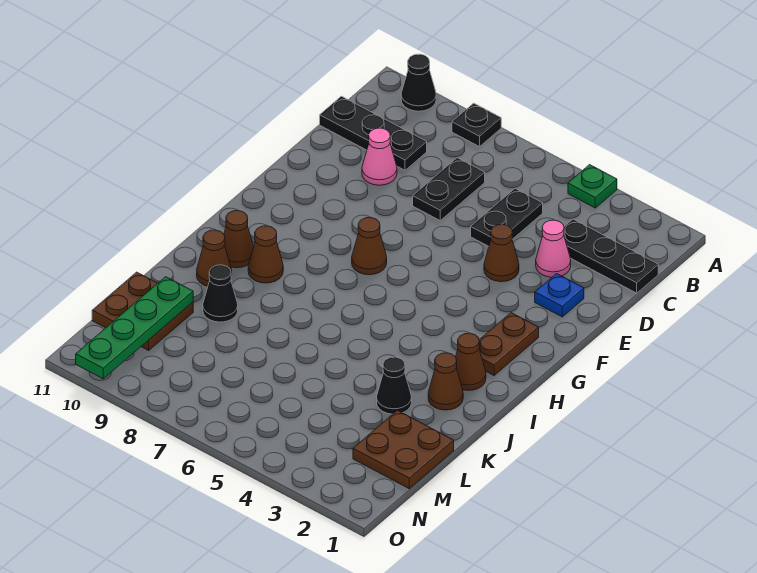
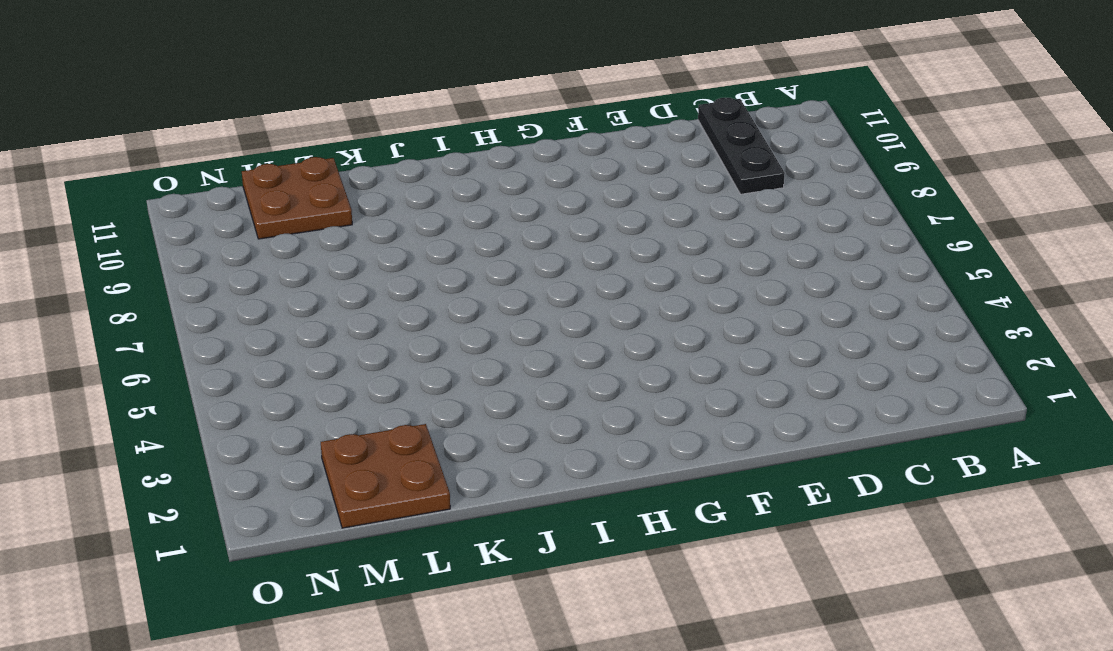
none -> green 1x1 plate [568,165,617,208]
none -> black 1x1 plate [452,103,501,147]
none -> black 1x1 cone [401,54,436,111]

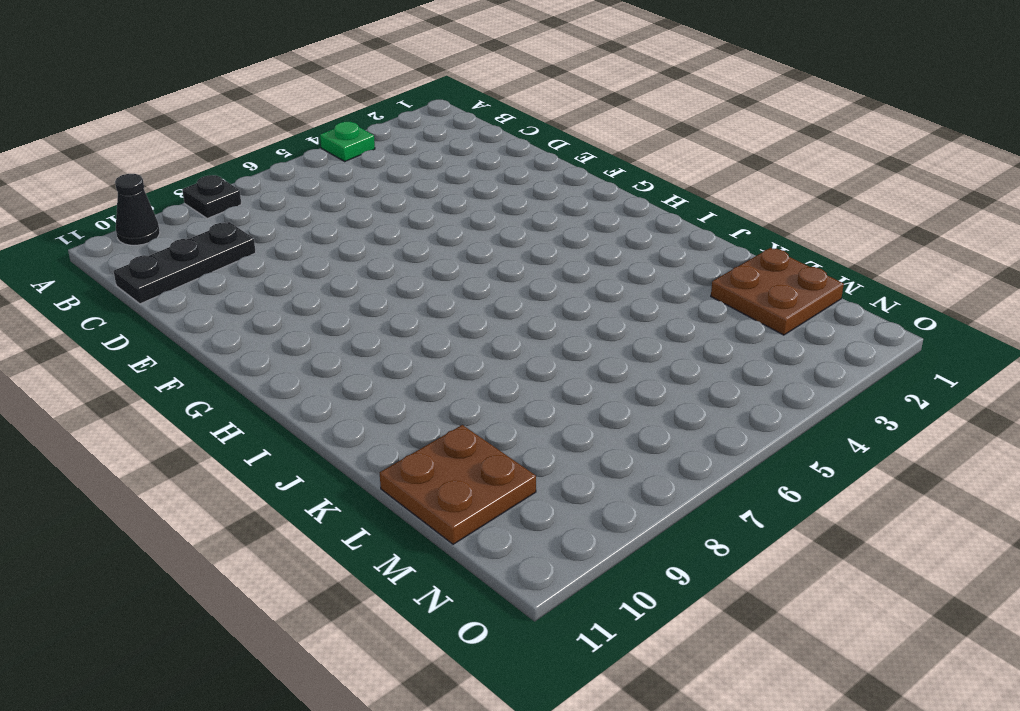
none -> black 1x3 plate [564,219,658,293]
none -> black 1x2 plate [471,188,543,246]
none -> black 1x2 plate [413,158,485,220]

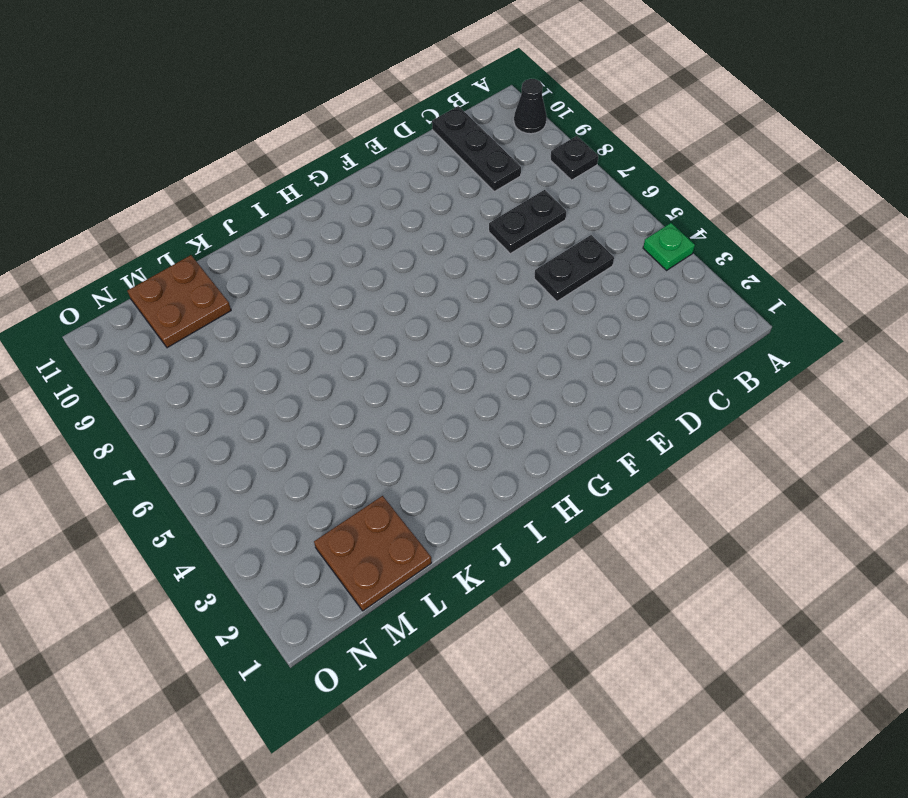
none -> black 1x3 plate [564,219,658,293]
none -> pink 1x1 cone [536,220,571,277]
none -> pink 1x1 cone [362,128,397,185]

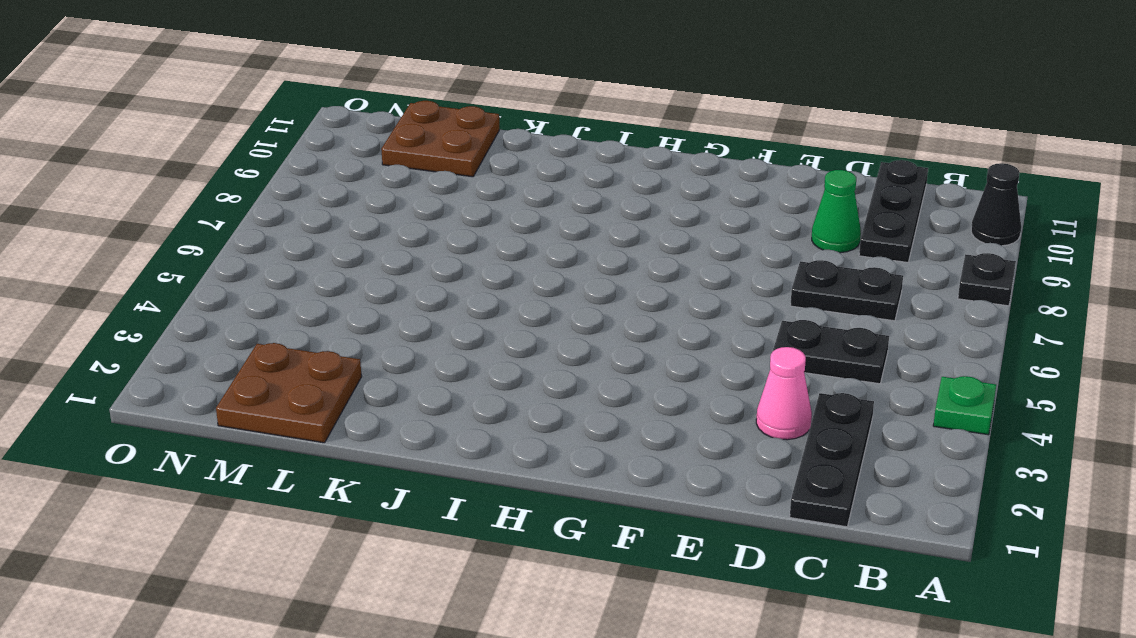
green 1x1 cone [812,170,861,253] -> pink 1x1 cone [362,128,397,185]
none -> blue 1x1 plate [535,274,584,317]
none -> brown 1x1 cone [484,224,519,282]
none -> brown 1x2 plate [479,313,539,375]

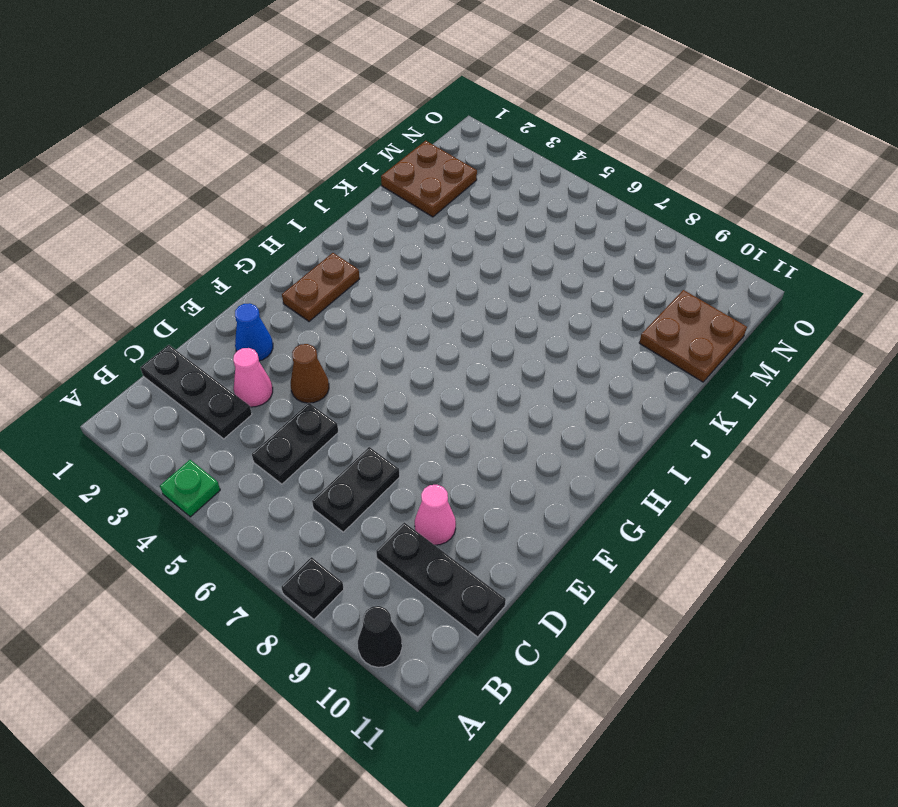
blue 1x1 cone [235,303,273,361] -> blue 1x1 plate [535,274,584,317]
none -> brown 1x1 cone [352,217,387,275]
none -> brown 1x1 cone [456,333,486,391]
none -> brown 1x1 cone [248,226,283,283]

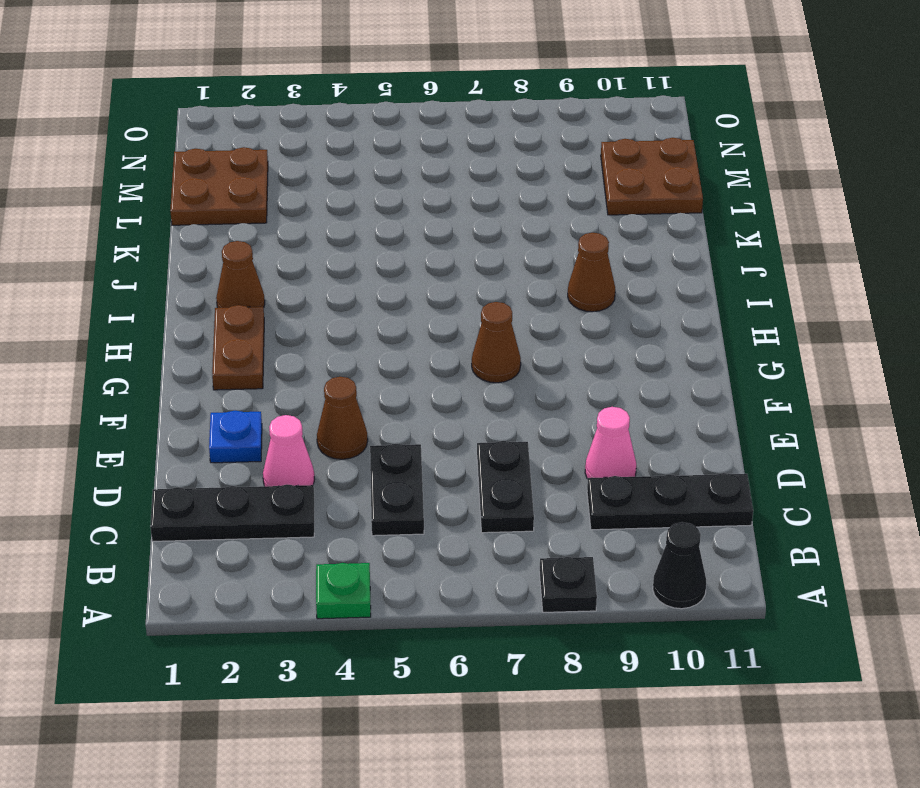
none -> brown 1x1 cone [224,211,254,268]
none -> brown 1x1 cone [428,353,463,410]
none -> brown 1x1 cone [197,230,232,286]

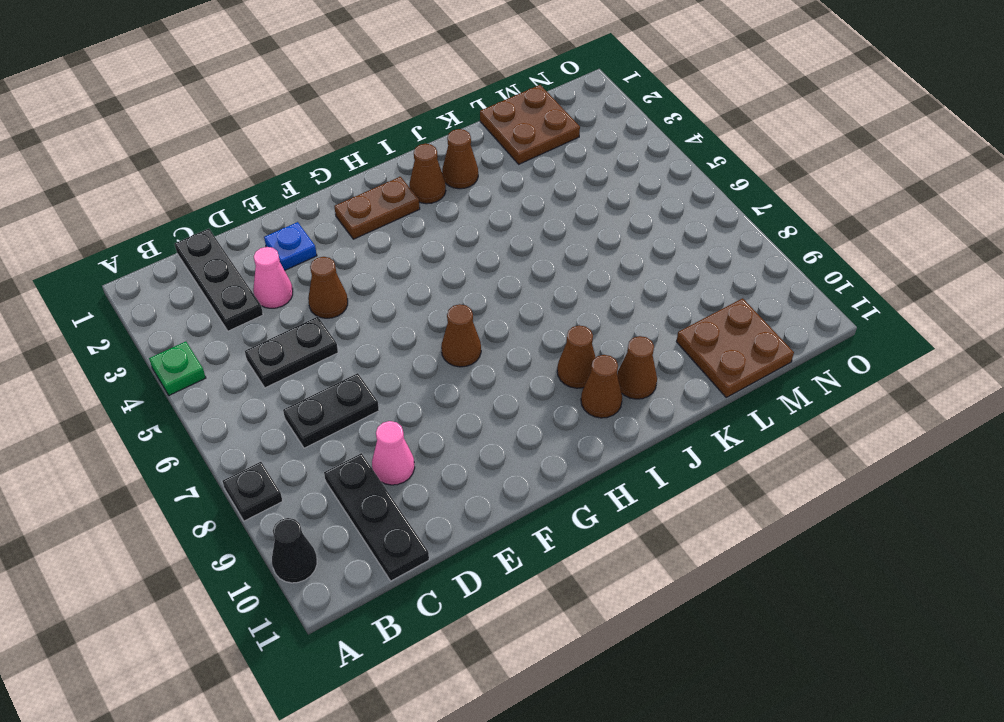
none -> black 1x1 cone [377,357,412,414]
none -> black 1x1 cone [203,265,238,322]
none -> green 1x4 plate [76,277,193,379]

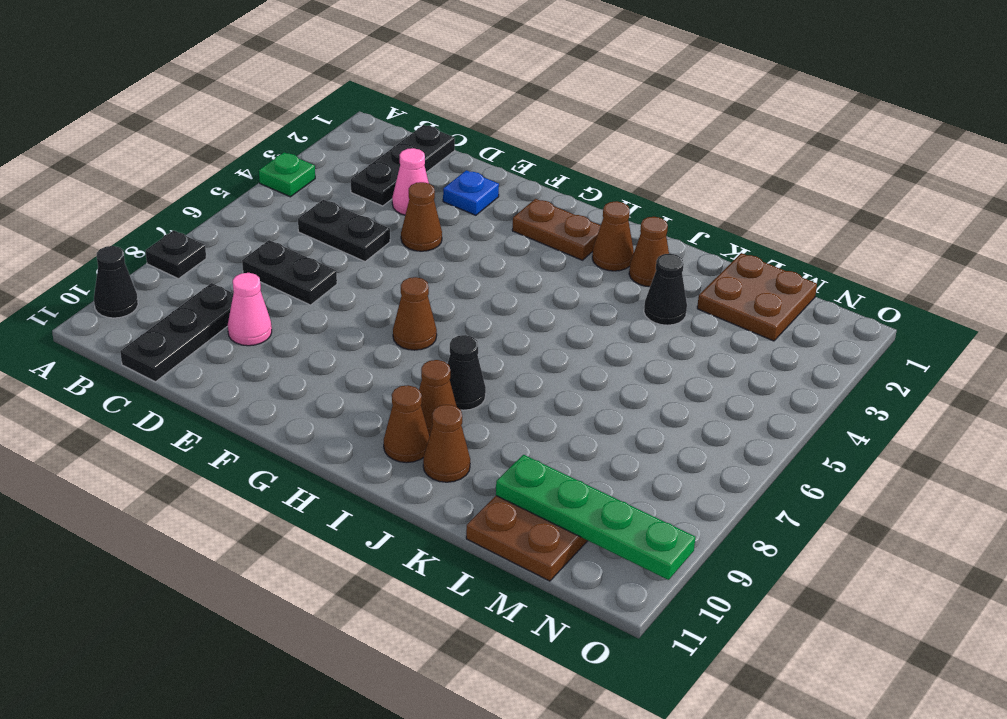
black 1x1 cone [448,335,486,410] -> black 1x1 cone moved to [203,265,238,322]

